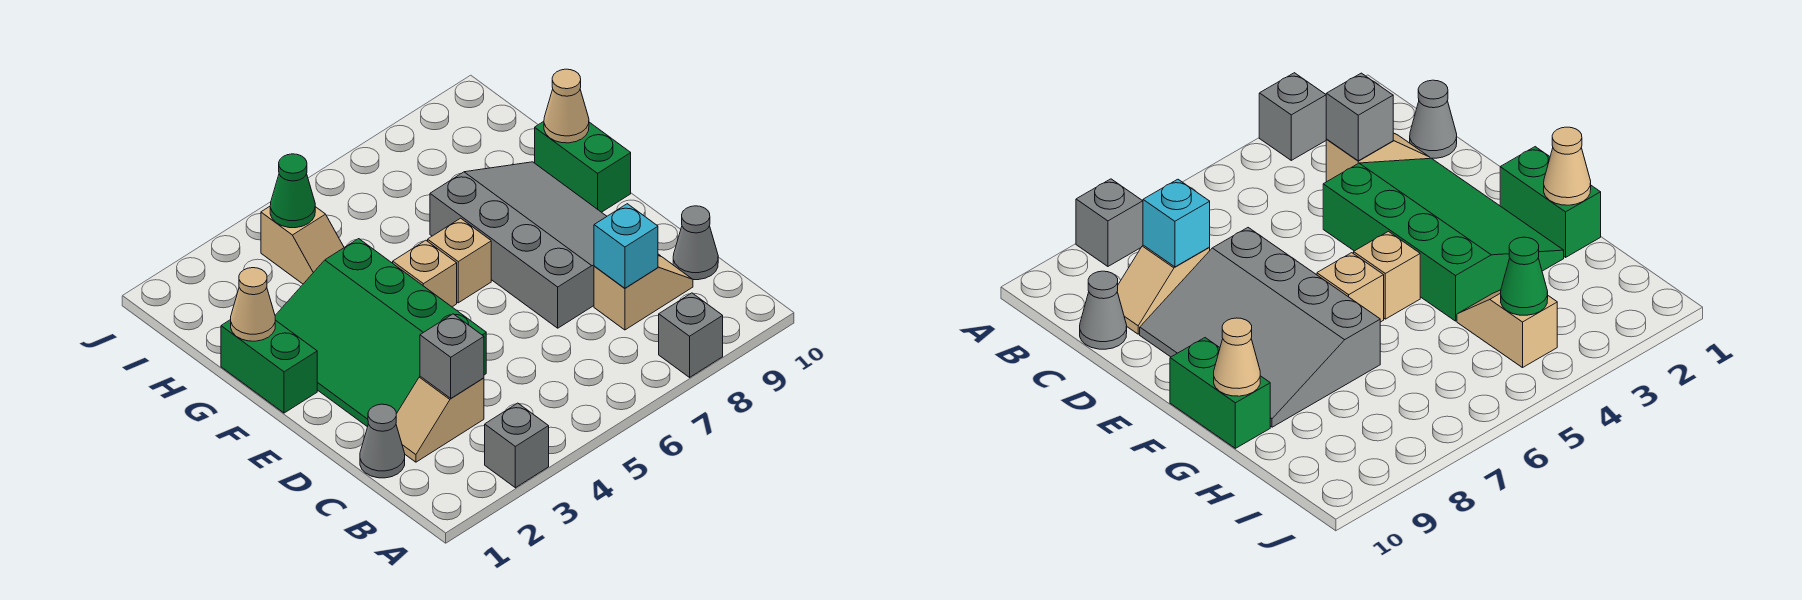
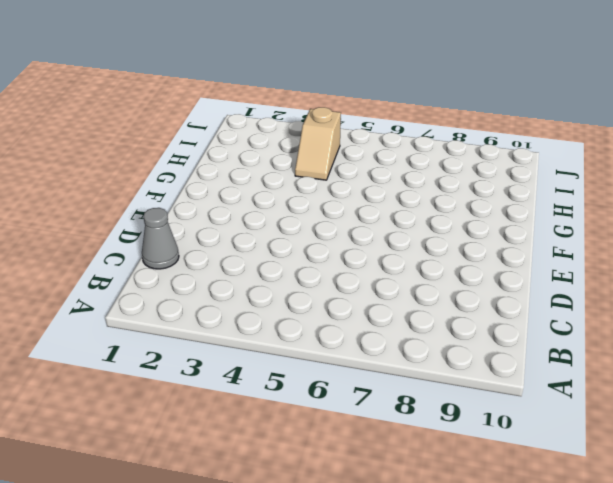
none -> grey 1x1 brick [485,403,549,488]
none -> grey 1x1 brick [659,293,723,377]
none -> tan 1x2 slope [396,376,484,462]

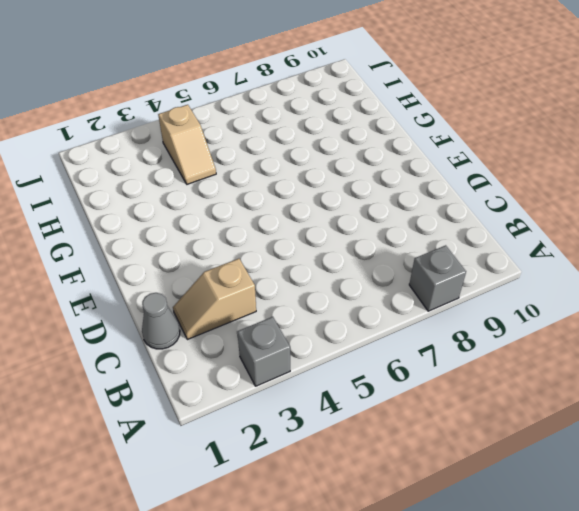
none -> tan 1x2 slope [594,256,693,330]
none -> grey 1x1 cone [673,206,718,280]
none -> green 3x4 slope [275,239,486,427]

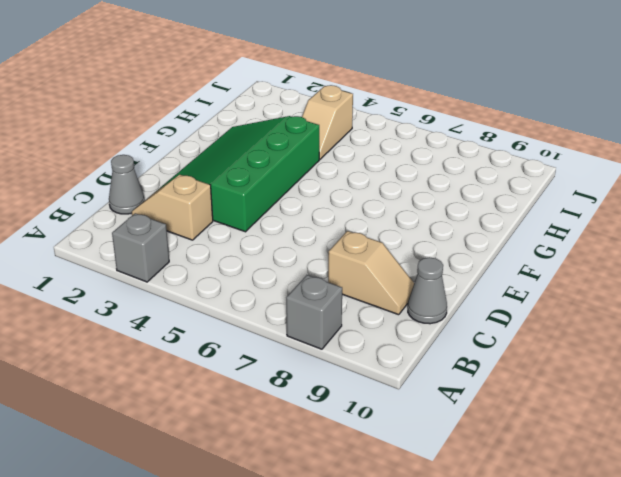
none -> grey 3x4 slope [430,162,660,328]
none -> green 1x2 brick [221,320,317,413]
none -> tan 1x1 brick [393,240,457,307]

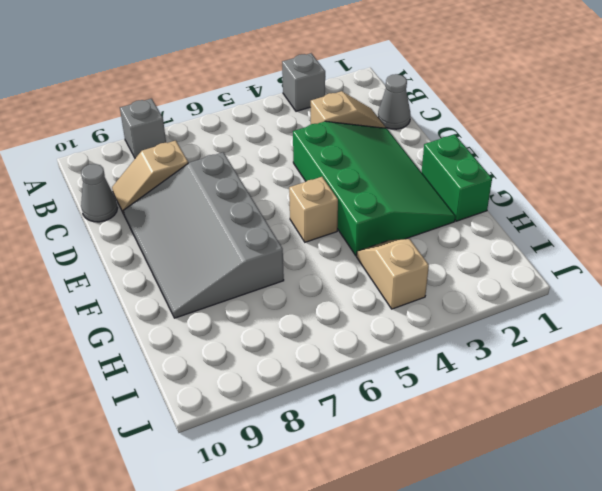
none -> tan 1x1 brick [428,218,491,303]
none -> green 1x2 brick [535,122,631,212]
none -> grey 1x1 brick [420,314,484,398]

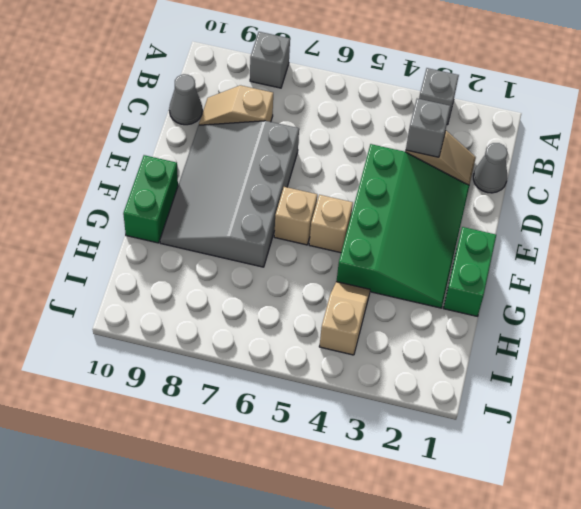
none -> cyan 1x1 brick [594,204,658,288]
none -> tan 1x1 cone [231,268,275,341]
none -> tan 1x1 cone [544,69,589,143]

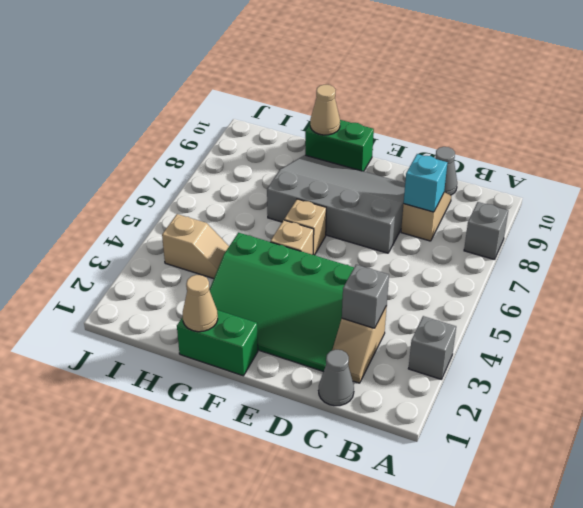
none -> green 1x1 cone [270,154,315,228]

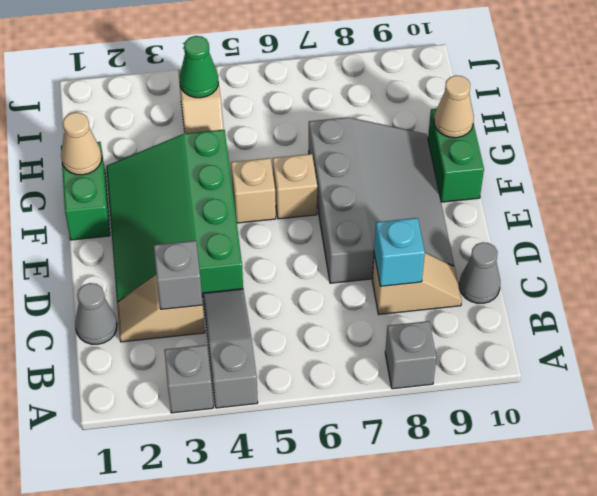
grey 1x3 slope [203,289,258,408] -> none

